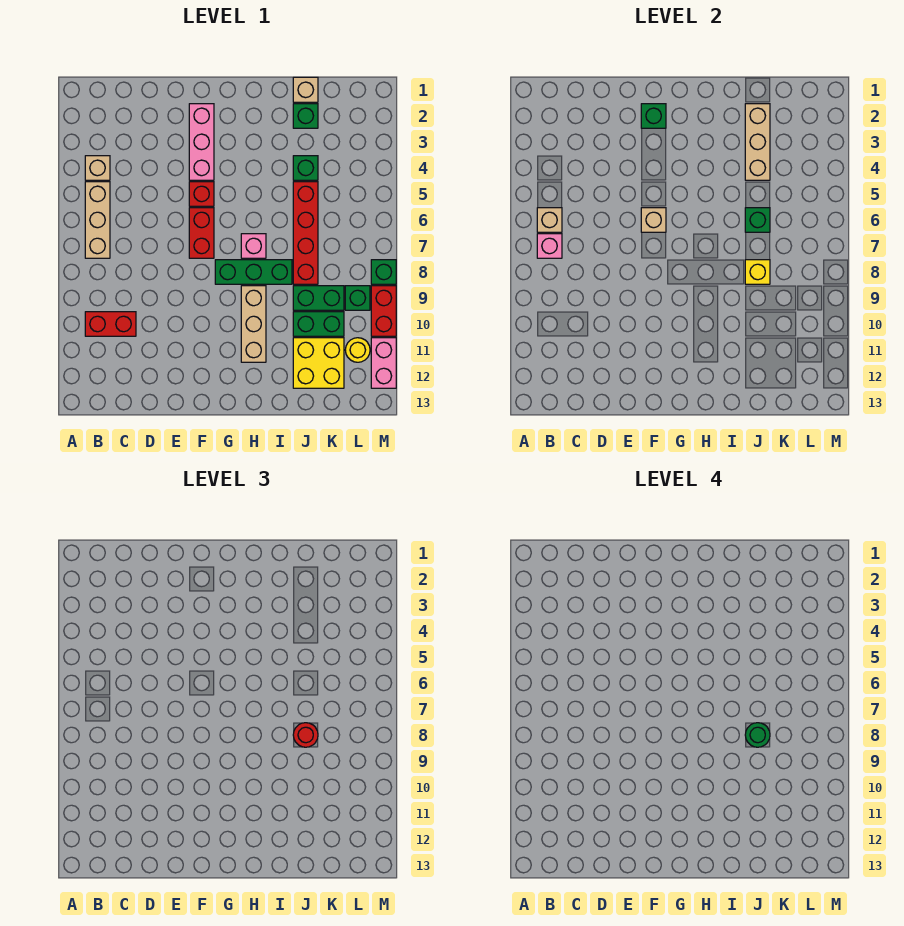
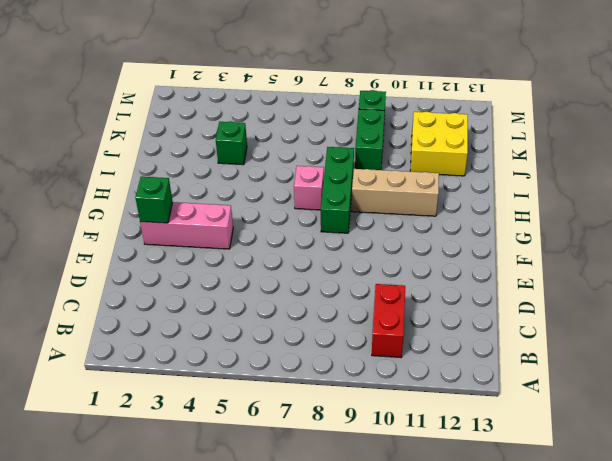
none -> tan 1x1 brick [85,156,110,180]
none -> tan 1x3 brick [85,182,110,258]
none -> red 1x1 brick [189,182,214,206]
none -> red 1x2 brick [189,208,214,258]

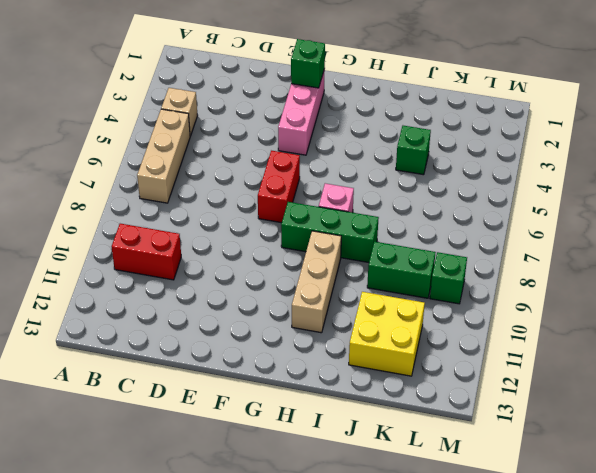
none -> red 1x1 brick [189,182,214,206]
none -> tan 1x1 brick [293,77,318,102]
none -> green 1x1 brick [293,104,318,128]
none -> red 1x4 brick [293,182,318,284]

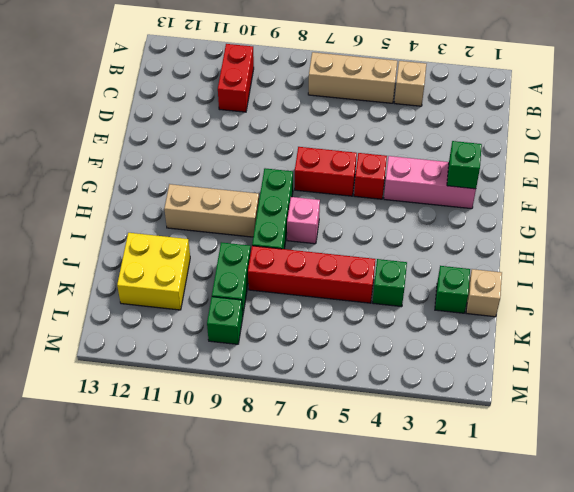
none -> green 1x2 brick [293,312,344,336]
none -> yellow 1x1 round brick [345,338,370,362]
none -> green 1x1 brick [371,260,396,284]
none -> red 1x2 brick [371,286,396,336]

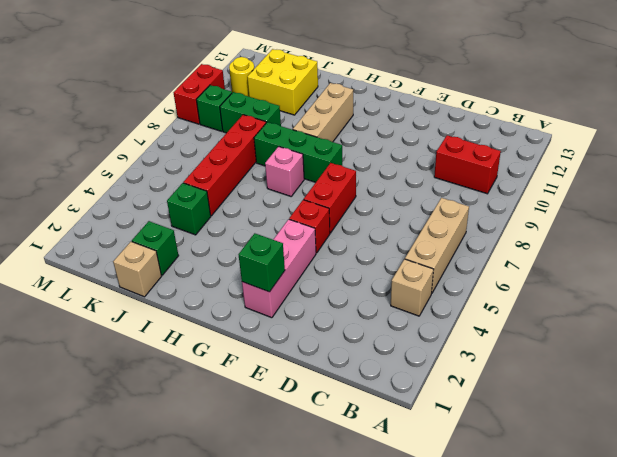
none -> green 1x2 brick [293,312,344,336]
none -> green 1x1 brick [371,260,396,284]
none -> pink 1x2 brick [371,338,396,388]
none -> tan 1x1 brick [537,208,562,232]

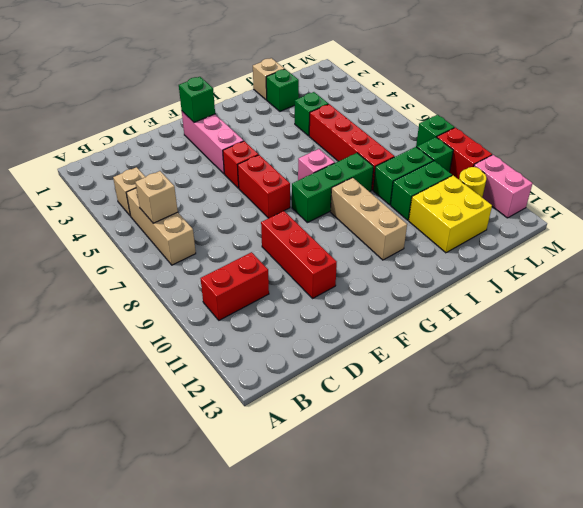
red 1x3 brick [261,211,337,298] -> none
none -> pink 1x1 brick [537,234,562,258]
none -> tan 1x1 brick [641,208,666,232]
none -> tan 1x3 brick [745,104,770,180]
none -> green 1x1 brick [745,208,770,232]

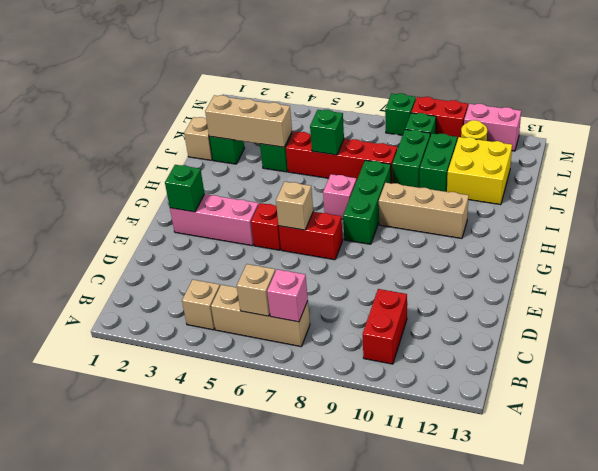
none -> yellow 1x1 brick [745,260,770,284]
none -> red 1x1 round brick [293,723,318,747]
none -> green 1x1 round brick [745,723,770,747]

